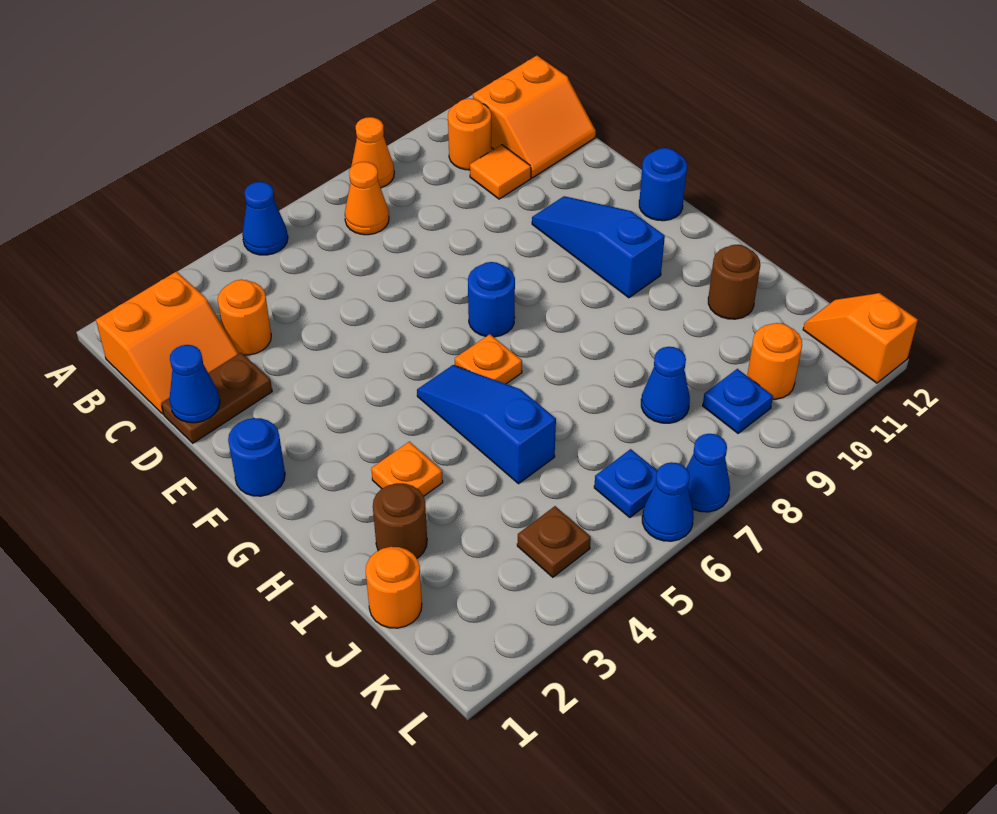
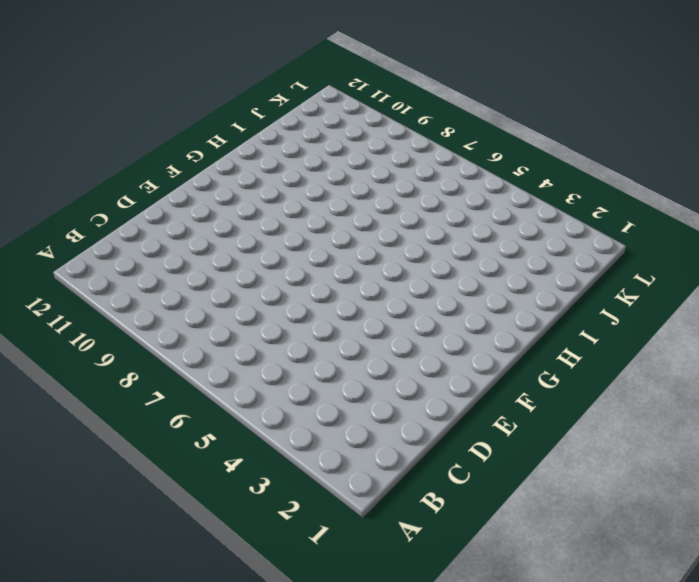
none -> blue 1x1 cone [242,182,288,255]
none -> orange 1x1 cone [351,117,394,188]
none -> orange 2x2 slope [96,271,239,414]

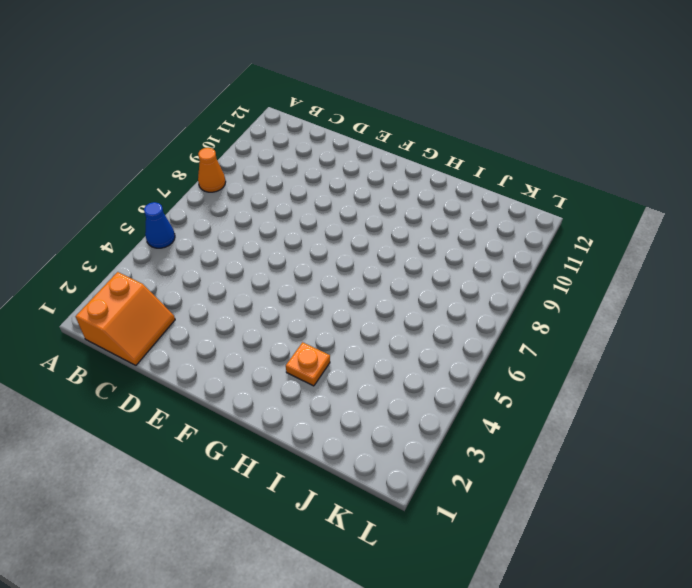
none -> orange 1x1 cone [345,162,389,235]
none -> orange 1x1 round brick [448,99,491,170]
none -> orange 2x2 slope [473,56,596,178]

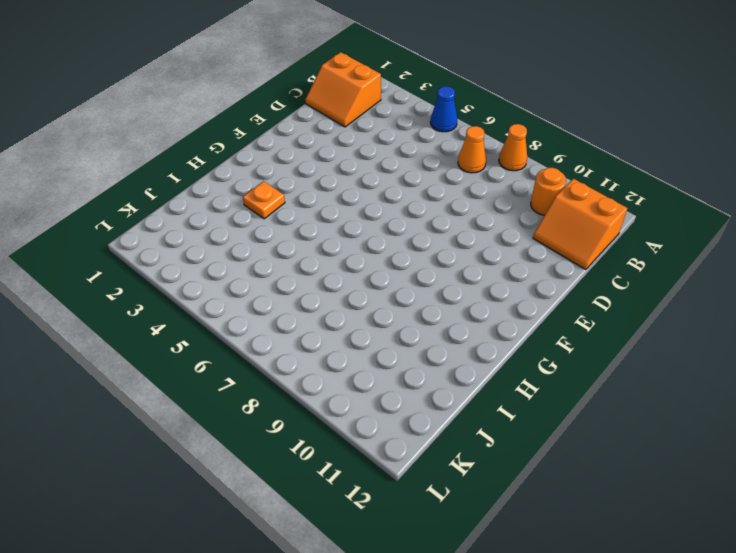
none -> orange 1x1 round brick [218,280,271,355]
none -> orange 1x1 tile [470,145,531,199]
none -> brown 1x2 plate [161,353,272,443]

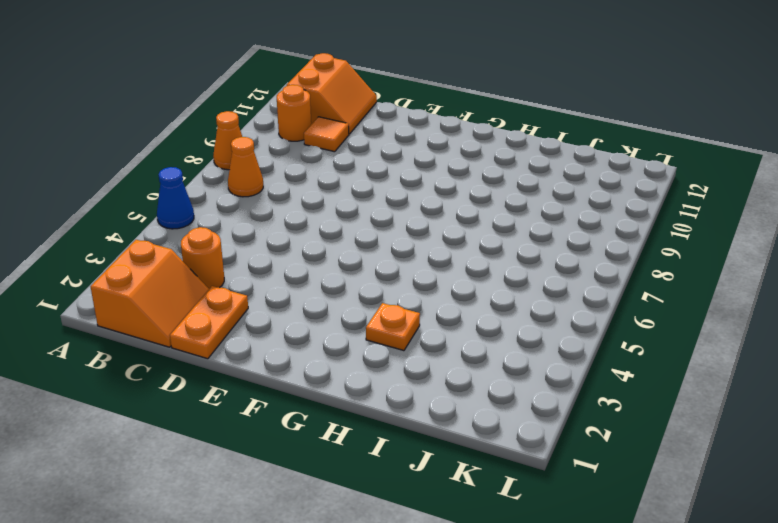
orange 1x2 plate [170,286,248,359] -> brown 1x2 plate [161,353,272,443]
none -> blue 1x3 slope [532,196,665,298]
none -> blue 1x1 round brick [228,418,285,496]
none -> blue 1x1 round brick [468,262,515,337]

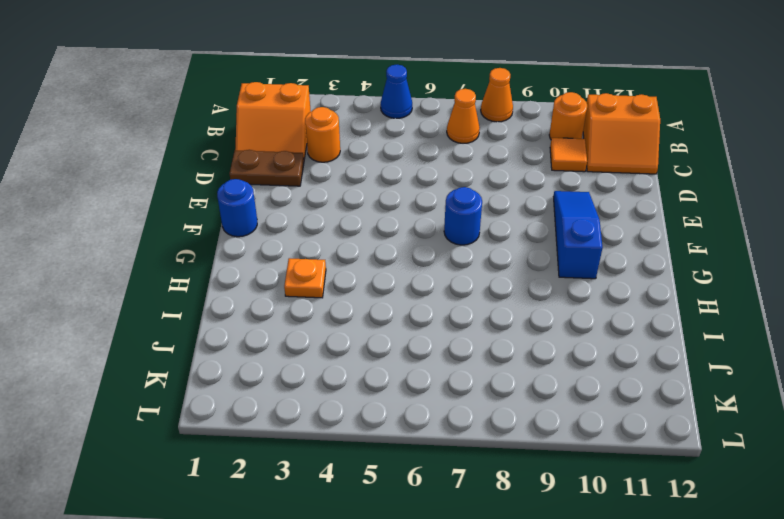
none -> blue 1x1 round brick [639,148,687,221]
none -> blue 1x3 slope [417,365,556,484]
none -> orange 1x1 plate [455,334,522,384]

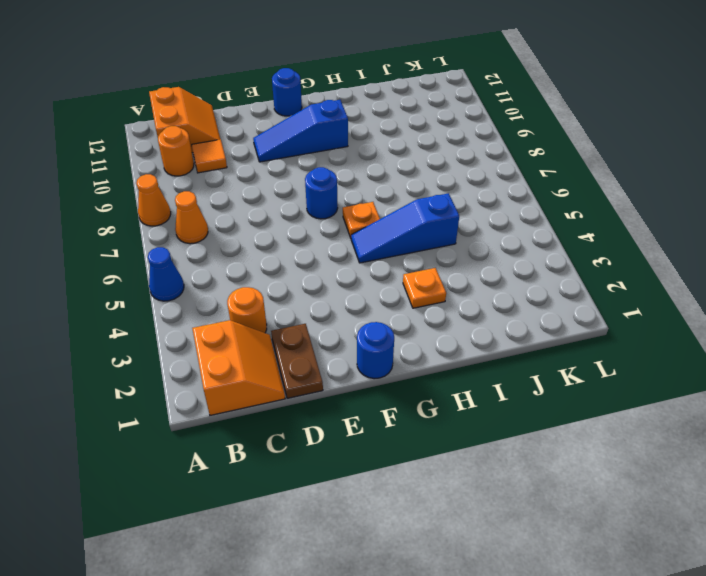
none -> brown 1x1 round brick [373,483,427,558]
none -> brown 1x1 round brick [708,245,760,319]
none -> orange 1x1 round brick [366,547,422,628]

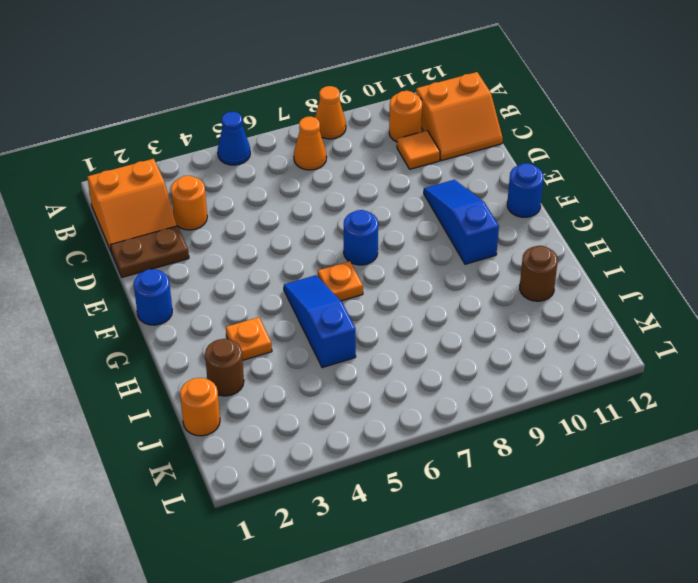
none -> blue 1x1 cone [641,347,690,423]
none -> brown 1x1 plate [517,506,591,577]
none -> blue 1x1 plate [594,449,657,518]

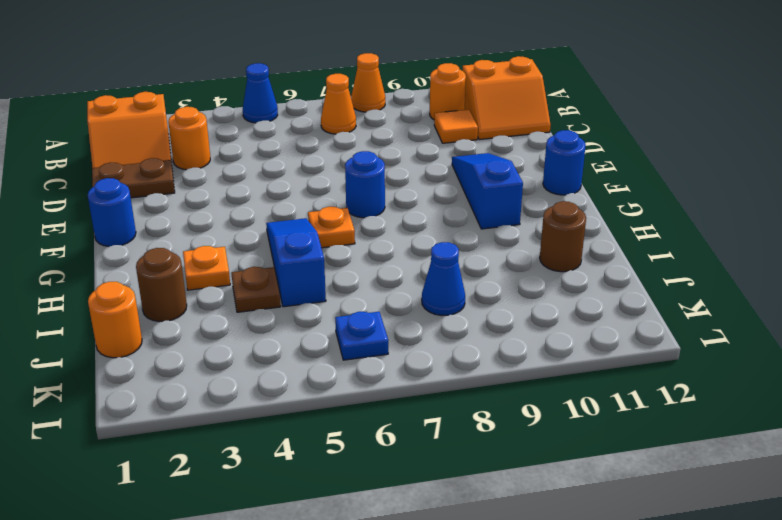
brown 1x1 plate [232,267,281,312] -> brown 1x1 plate moved to [517,506,591,577]
none -> blue 1x1 plate [703,369,773,433]
none -> orange 1x1 round brick [747,323,802,399]
none -> orange 1x2 slope [803,293,918,383]

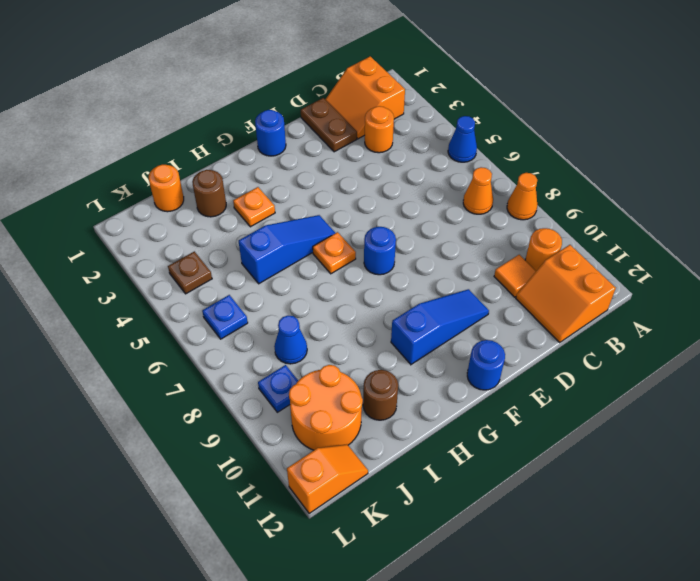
orange 2x2 round brick [289,365,363,450] -> orange 1x1 round brick [747,323,802,399]
none -> blue 1x1 cone [642,462,694,541]
none -> blue 1x1 cone [686,434,730,512]
none -> blue 1x1 cone [169,345,220,423]

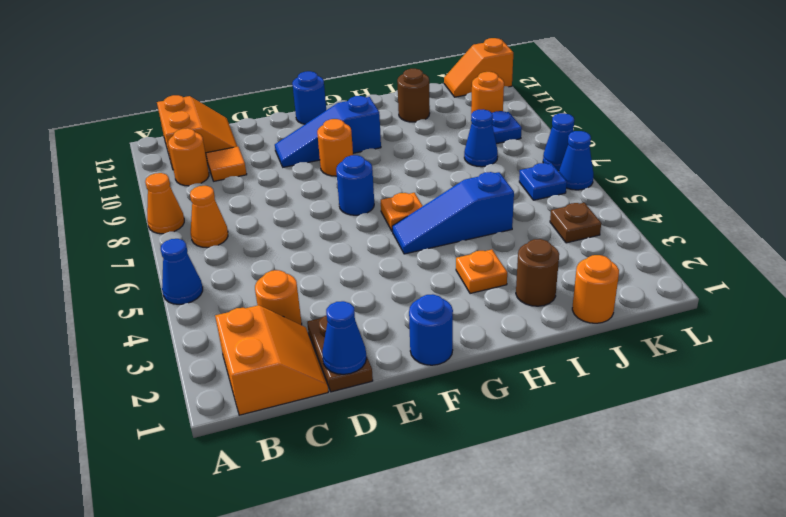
orange 1x1 round brick [317,119,353,176] -> none

